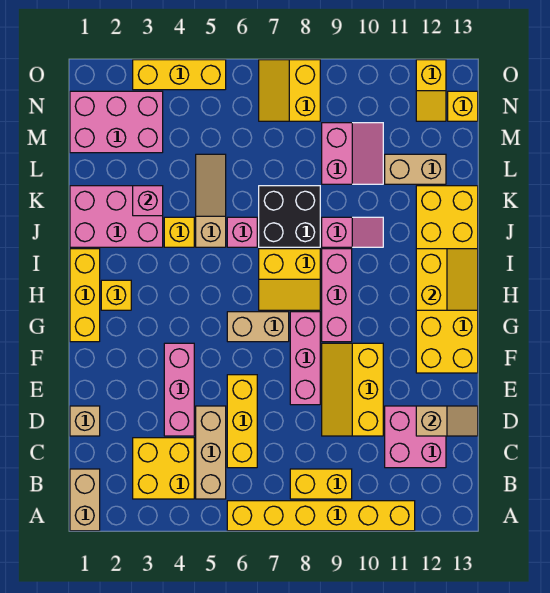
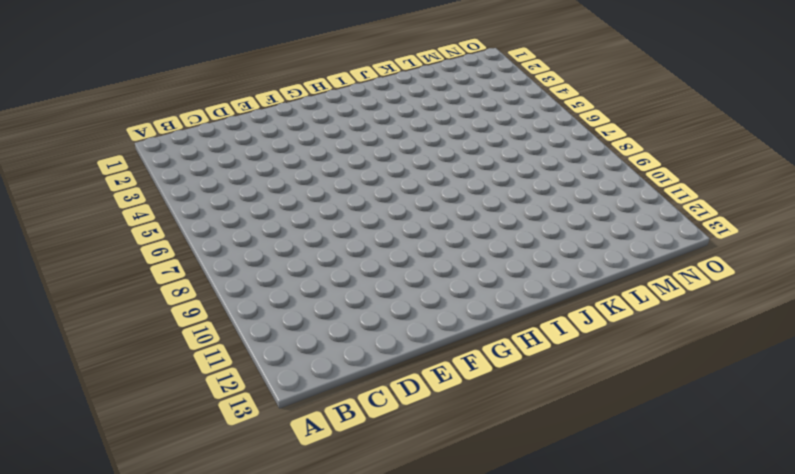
none -> tan 1x2 brick [70,469,100,531]
none -> yellow 1x6 brick [227,501,415,531]
none -> yellow 2x2 brick [133,438,194,499]
none -> tan 1x3 brick [196,406,226,499]

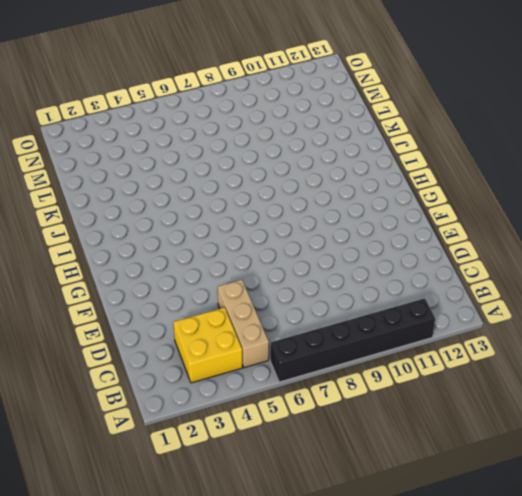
black 1x6 brick [270,298,435,382] -> yellow 1x6 brick [227,501,415,531]
none -> tan 1x2 brick [70,469,100,531]
none -> yellow 1x2 brick [290,469,352,499]
none -> yellow 1x3 brick [227,375,257,468]
none -> pink 2x2 brick [385,406,446,468]

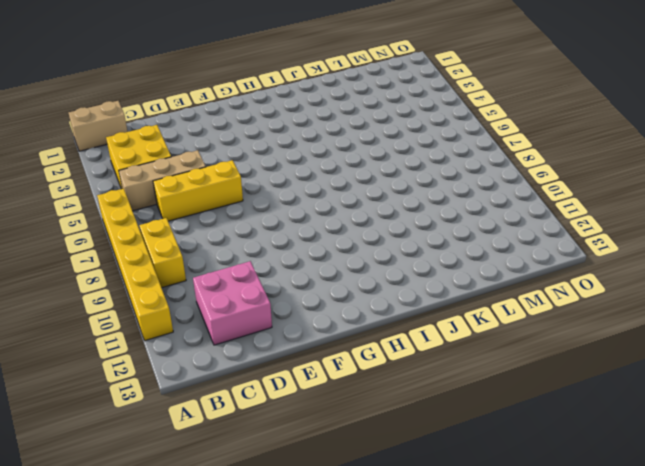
none -> tan 1x1 brick [70,406,100,436]
none -> pink 1x3 brick [164,343,194,436]
none -> yellow 2x3 slope [322,343,383,436]
none -> pink 1x3 brick [290,312,320,405]

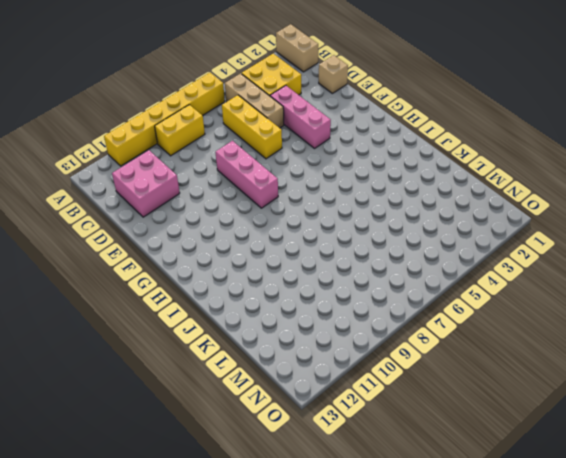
none -> yellow 2x3 slope [322,343,383,436]
none -> yellow 2x6 brick [416,186,478,373]
none -> yellow 1x3 brick [70,249,100,342]
none -> tan 1x2 brick [227,312,289,342]

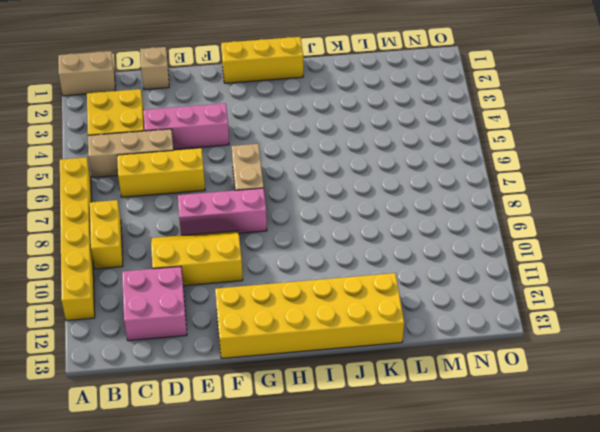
none -> pink 1x3 brick [322,249,352,342]
none -> yellow 1x1 brick [101,280,131,310]
none -> yellow 2x2 slope [259,249,320,310]
none -> pink 2x3 brick [70,186,163,247]

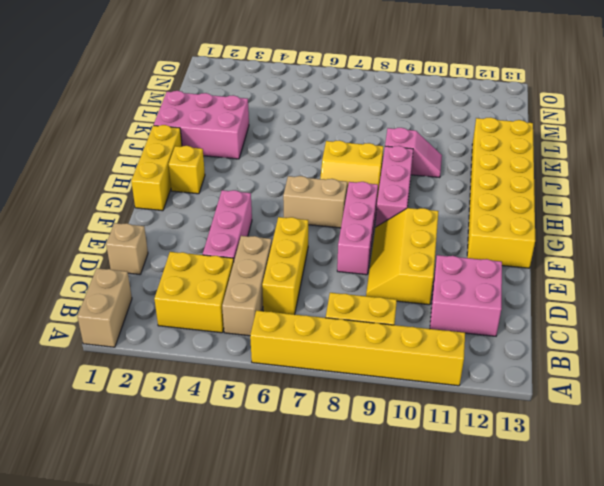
none -> yellow 1x1 brick [164,217,194,247]
none -> tan 1x3 slope [196,154,226,247]
none -> pink 1x1 brick [227,217,257,247]
none -> black 2x2 brick [259,186,320,247]

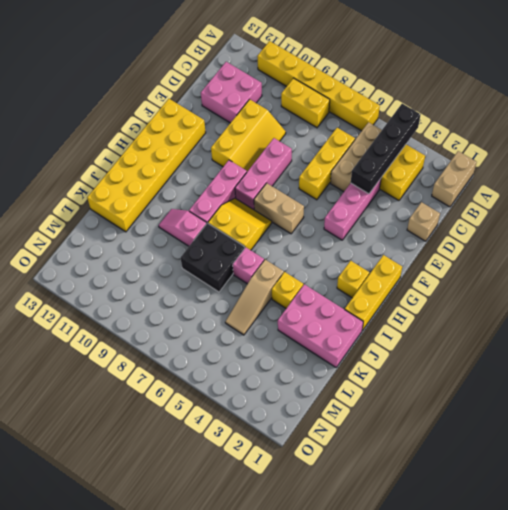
black 1x4 brick [351,104,421,194] -> none
none -> pink 2x2 slope [322,123,383,184]
none -> tan 1x2 brick [385,154,446,184]
none -> pink 2x3 brick [70,91,163,153]
none -> yellow 2x2 slope [259,60,320,121]

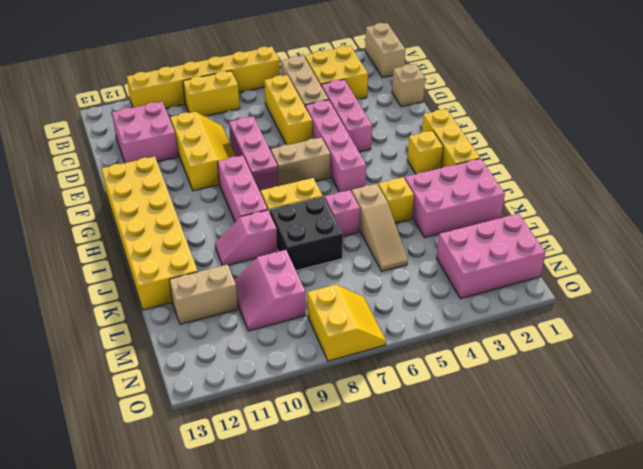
pink 1x4 brick [305,100,366,192] -> none
none -> yellow 1x2 slope [416,60,446,121]
none -> yellow 1x1 brick [448,91,478,121]
none -> yellow 1x3 brick [133,60,226,90]
none -> tan 1x2 slope [416,406,478,436]

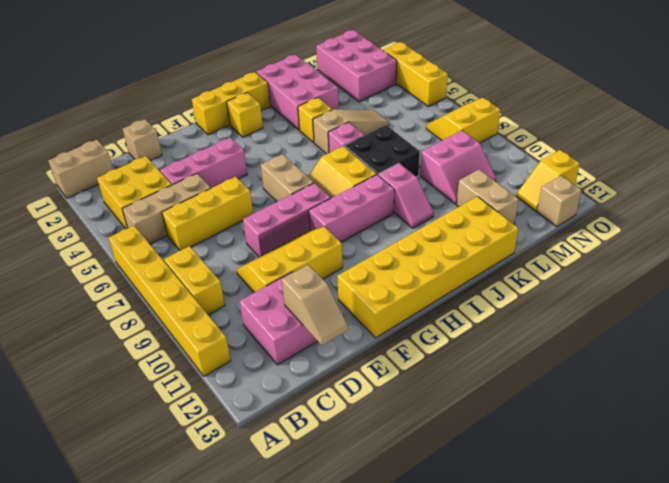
tan 1x1 brick [537,176,582,227] -> yellow 1x1 brick [448,91,478,121]
none -> yellow 2x2 slope [416,249,478,310]
none -> pink 1x1 brick [133,186,163,216]

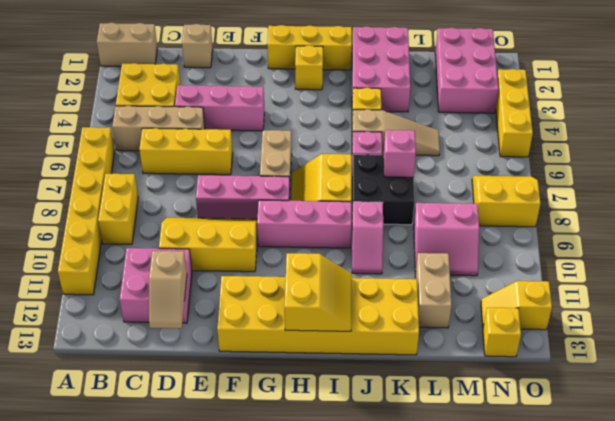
yellow 2x2 slope [285,253,352,331] -> yellow 2x2 slope turned to [416,249,478,310]
pink 1x1 brick [384,130,416,177] -> pink 1x1 brick moved to [133,186,163,216]

